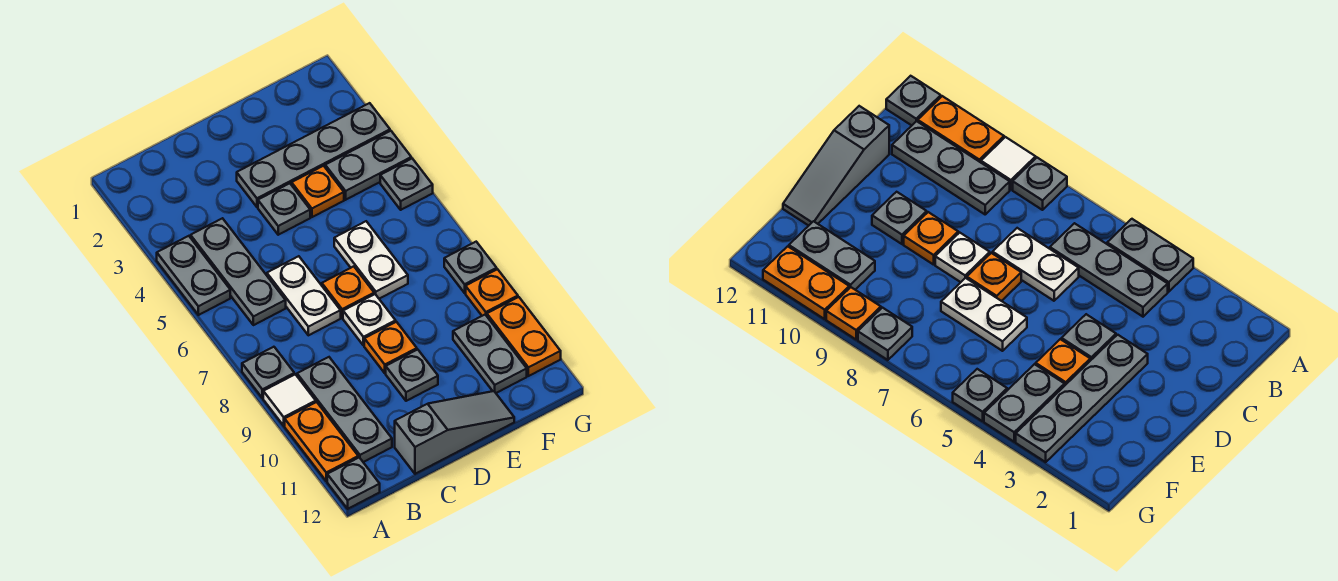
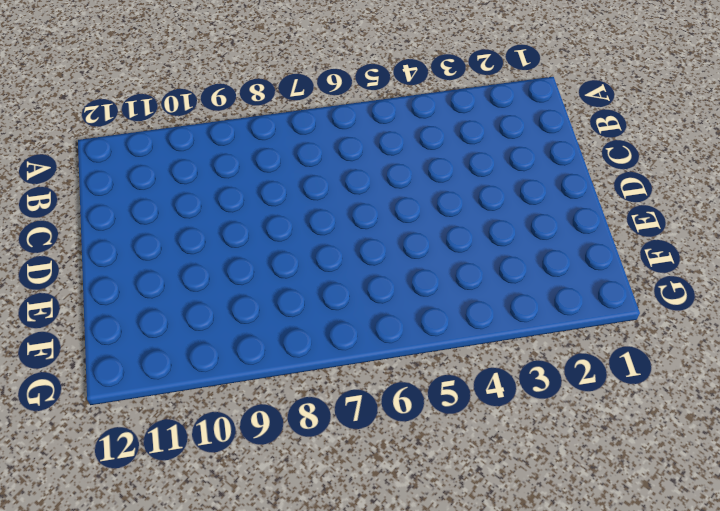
none -> grey 1x2 plate [157,236,230,315]
none -> grey 1x1 plate [242,347,294,398]
none -> white 1x1 tile [263,374,316,426]

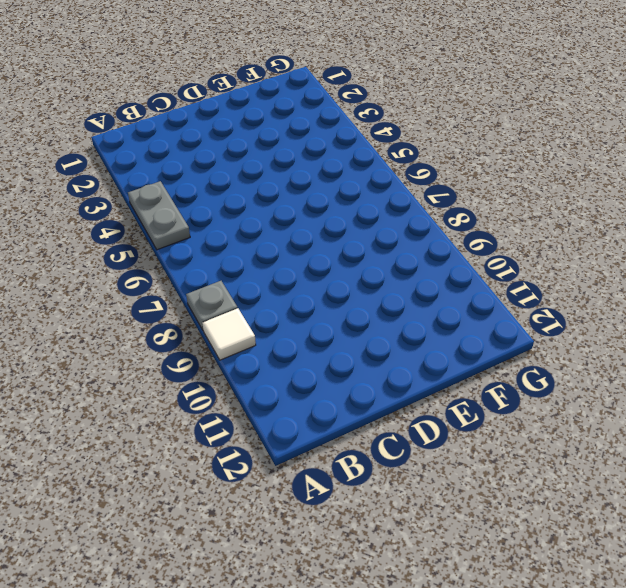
none -> orange 1x2 plate [285,402,358,481]
none -> grey 1x1 plate [327,458,380,509]
none -> grey 1x3 plate [191,218,286,325]

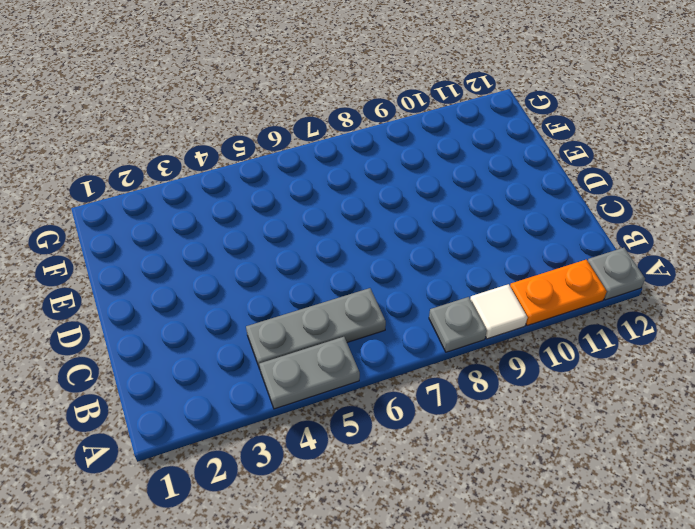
none -> grey 1x3 plate [297,357,392,462]
none -> white 1x2 plate [267,256,341,335]
none -> grey 1x3 slope [395,391,514,474]

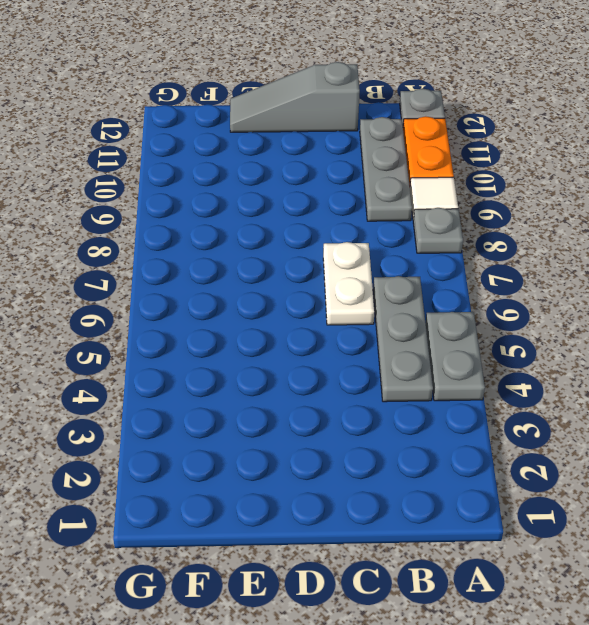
none -> grey 1x4 plate [237,103,390,207]
none -> grey 1x1 plate [258,183,310,235]
none -> orange 1x1 plate [322,266,374,318]

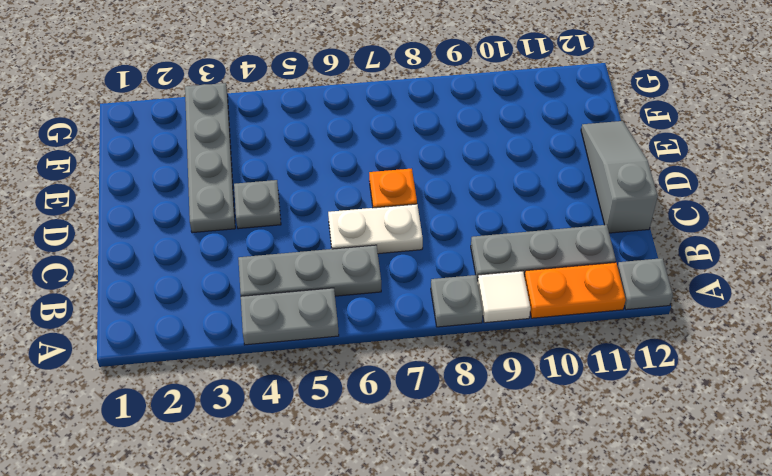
none -> white 1x1 plate [343,294,396,346]
none -> orange 1x1 plate [364,322,417,373]
none -> grey 1x1 plate [386,350,438,401]

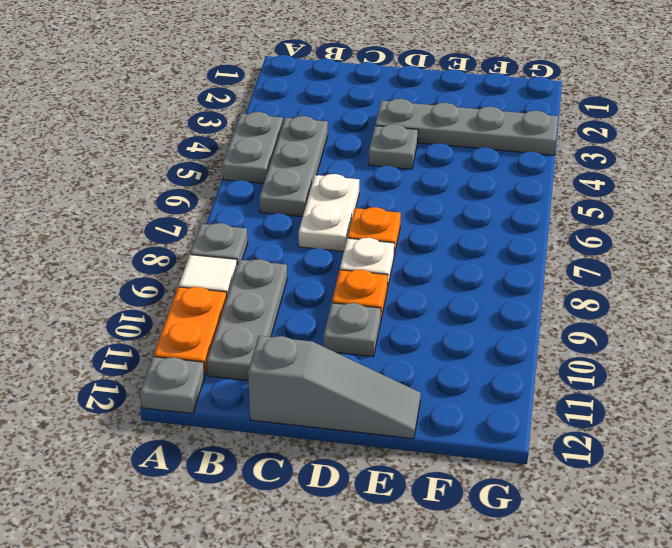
none -> orange 1x1 plate [292,166,344,217]
none -> white 1x2 plate [334,221,408,299]
none -> grey 1x2 plate [325,131,411,200]

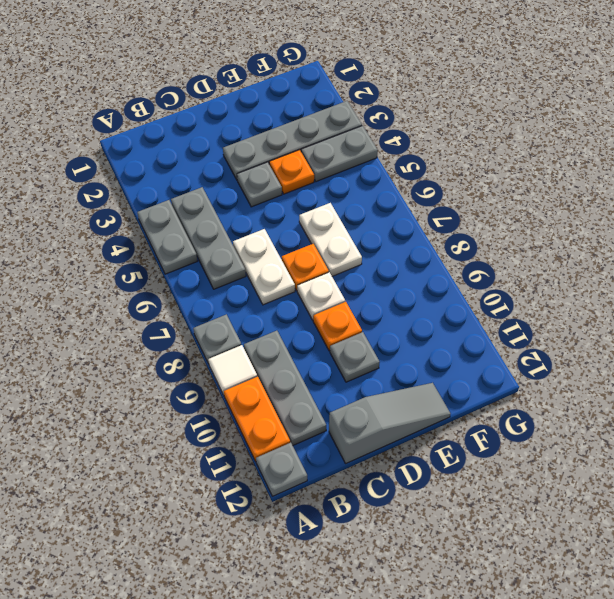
none -> grey 1x2 plate [453,315,527,393]
none -> grey 1x1 plate [380,159,433,210]
none -> grey 1x1 plate [444,242,497,293]

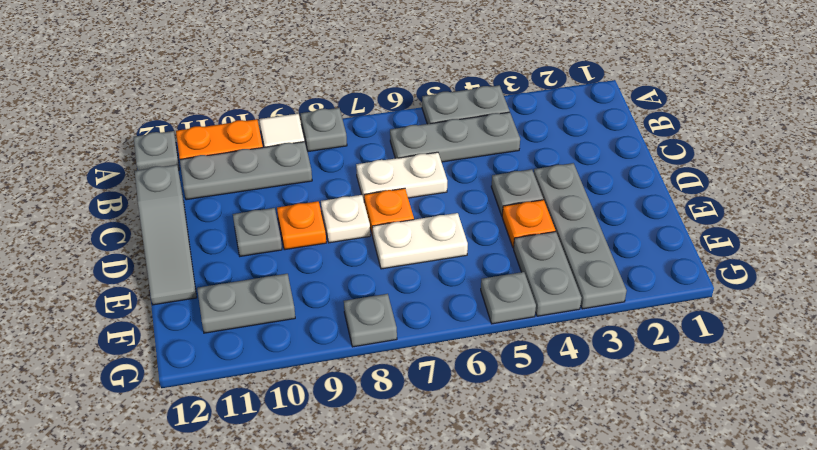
none -> orange 1x1 plate [466,269,518,316]
none -> orange 1x2 plate [487,297,561,376]

